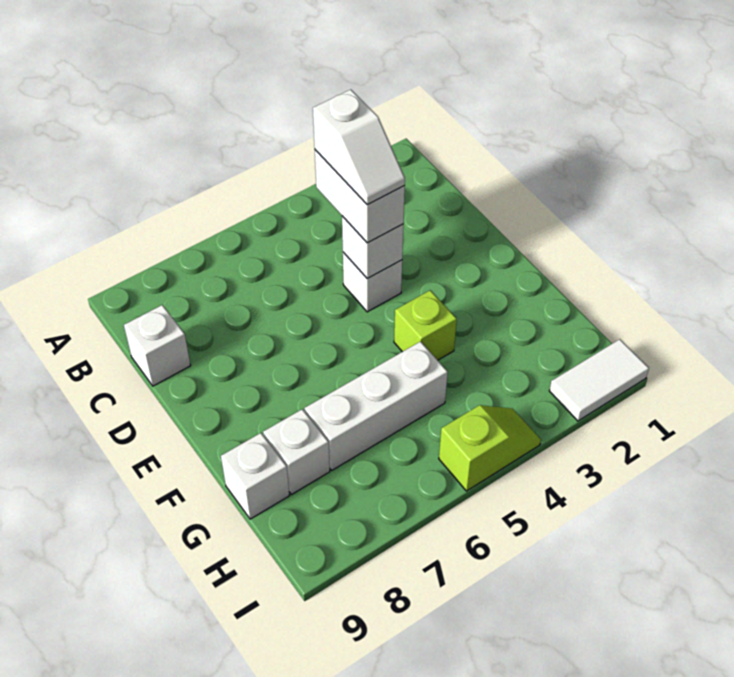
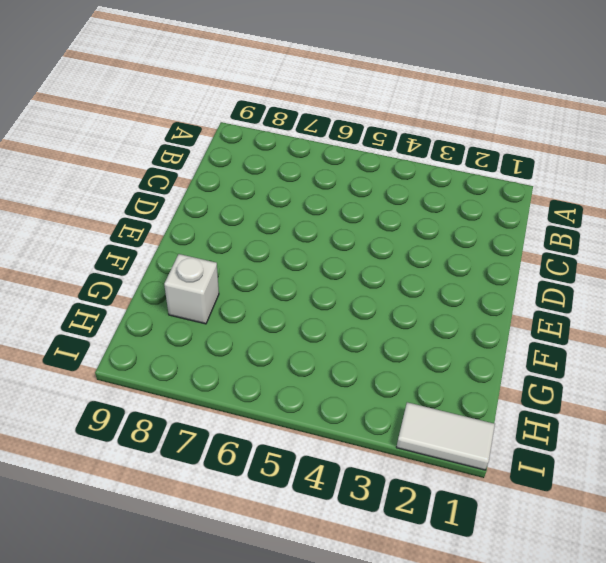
none -> white 1x1 brick [124,305,191,386]
none -> white 1x1 brick [343,252,402,312]

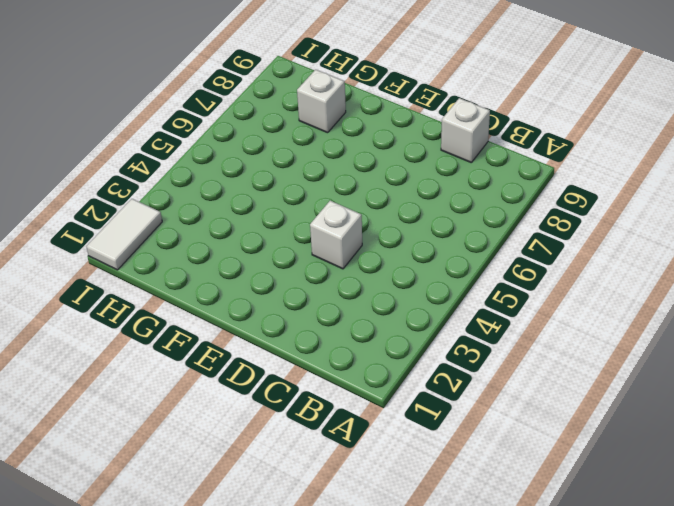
none -> lime 1x1 brick [394,290,457,360]
none -> white 1x3 brick [304,342,448,470]

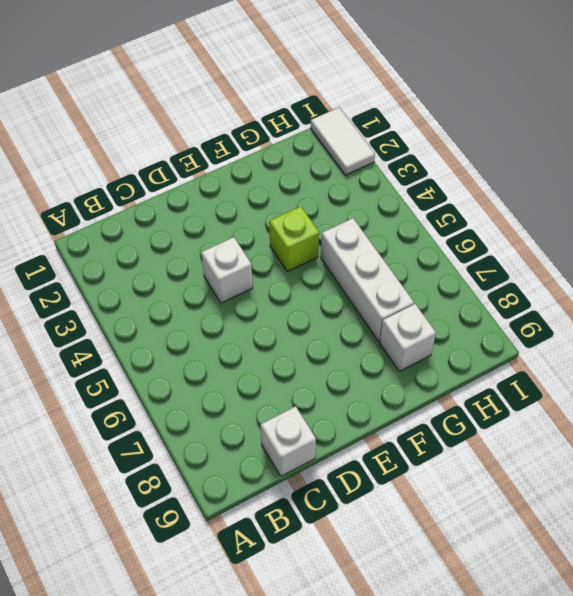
none -> white 1x1 brick [221,433,289,519]
none -> lime 1x2 slope [439,405,541,491]

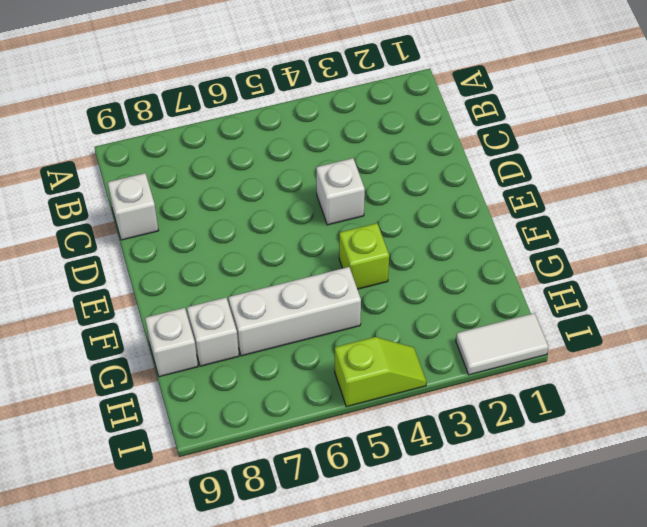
none -> white 1x1 brick [342,216,403,278]
none -> white 1x2 brick [315,150,405,243]

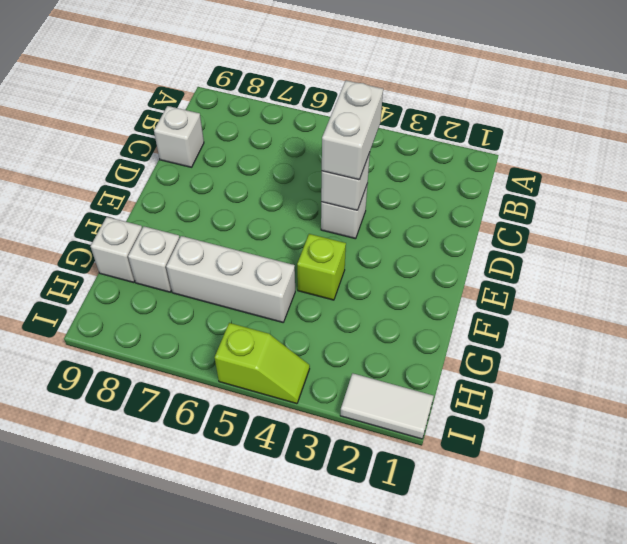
none -> white 1x2 slope [313,90,405,204]

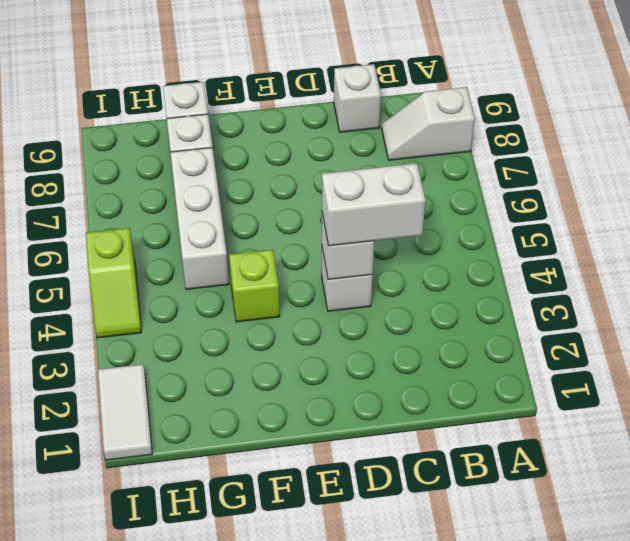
white 1x2 slope [382,87,475,160] -> white 1x2 slope moved to [313,90,405,204]

